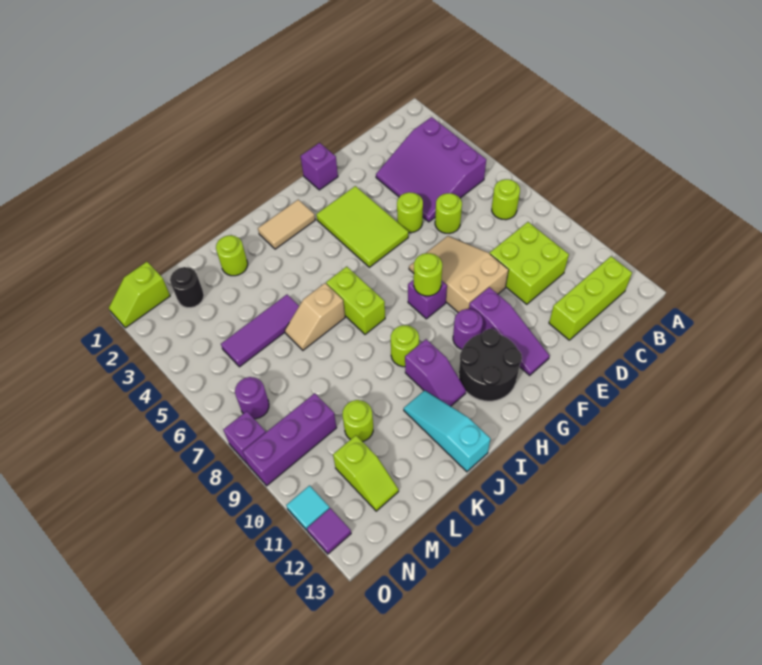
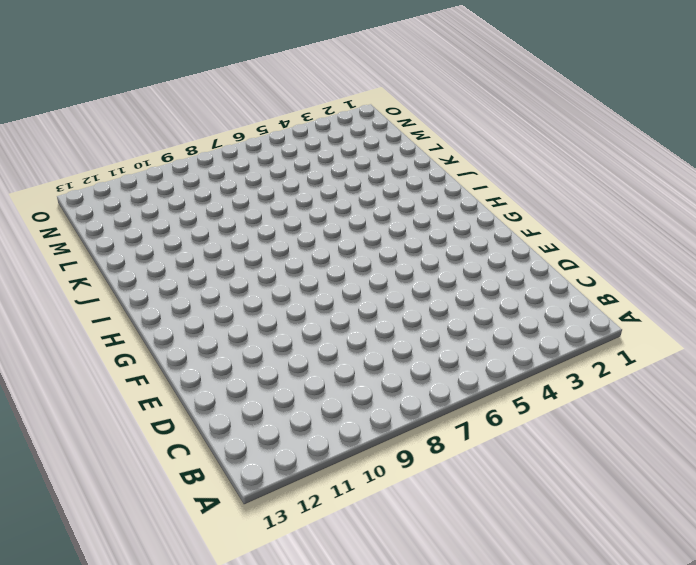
none -> purple 3x3 slope [376,117,486,222]
none -> lime 1x1 round brick [492,179,520,220]
none -> lime 1x3 brick [549,256,632,340]
none -> lime 2x2 brick [490,222,569,304]

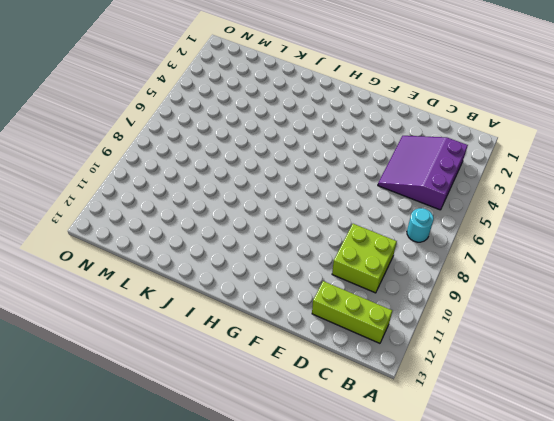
cyan 1x1 round brick [407,208,434,242] -> lime 1x1 round brick [492,179,520,220]
none -> lime 1x1 round brick [435,193,462,233]
none -> lime 1x1 round brick [397,192,423,233]
none -> tan 2x3 slope [409,236,508,312]
none -> purple 1x1 brick [301,143,338,190]

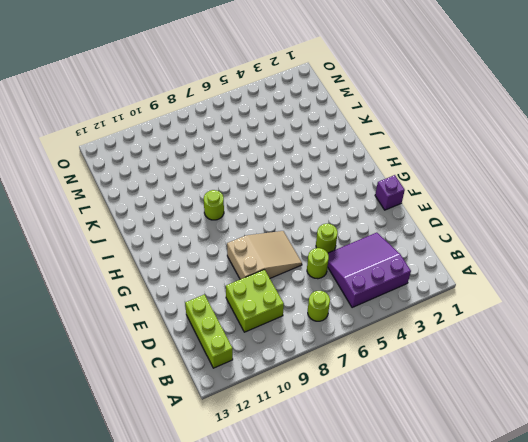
none -> lime 2x3 tile [316,186,408,267]
none -> purple 1x3 slope [469,287,549,375]
none -> purple 1x1 brick [408,280,447,319]
none -> purple 1x1 round brick [453,309,483,349]

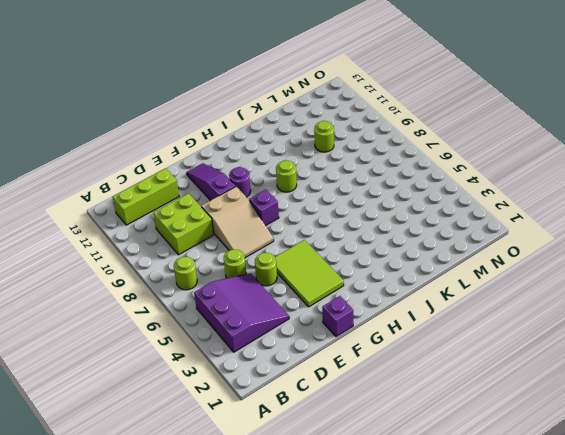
none -> black 2x2 round brick [459,329,522,401]
none -> tan 1x2 tile [258,200,315,249]
none -> lime 1x2 brick [326,267,385,334]
none -> purple 1x2 slope [405,339,466,406]

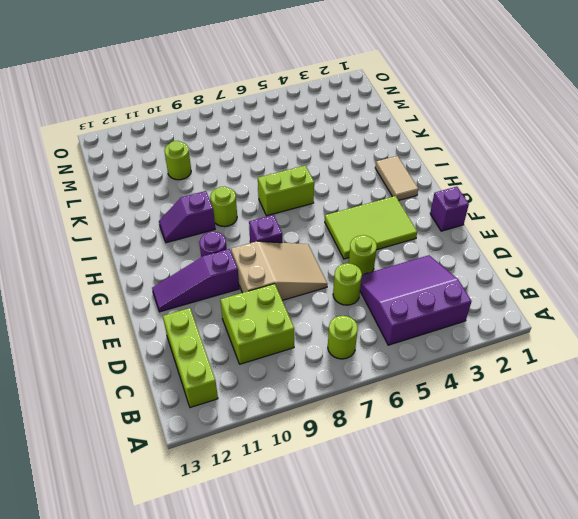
none -> black 2x2 round brick [459,329,522,401]
none -> tan 1x2 slope [285,283,345,350]
none -> cyan 1x3 slope [404,390,491,472]
none -> lime 1x1 round brick [216,235,248,276]

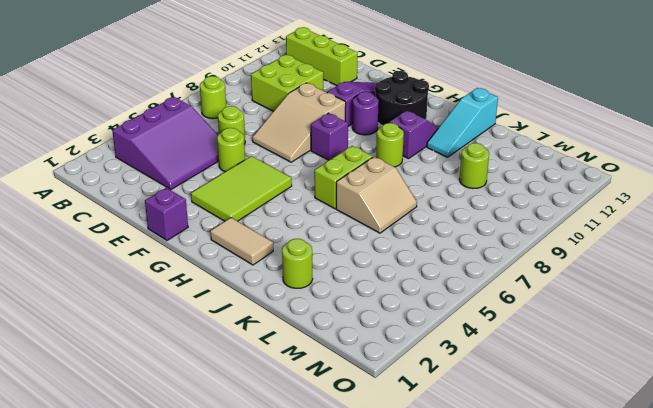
tan 2x2 slope [336,157,417,233] -> tan 1x2 slope [285,283,345,350]
none -> purple 1x3 tile [221,295,299,367]
none -> black 1x1 round brick [170,267,204,308]
none -> purple 1x3 brick [243,393,337,486]
none -> lime 1x2 slope [333,435,399,511]

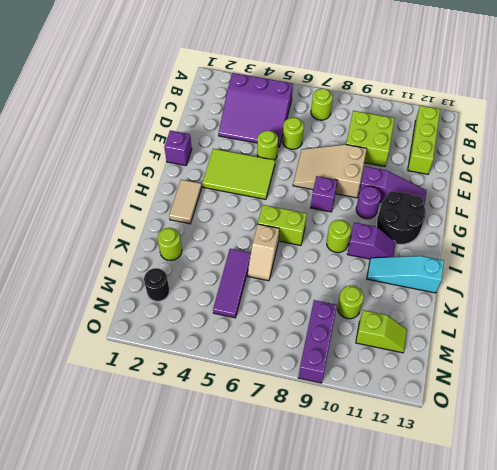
none -> lime 1x2 slope [109,262,170,328]
none -> purple 1x1 round brick [235,377,269,419]
none -> purple 1x1 brick [223,411,266,464]
none -> cyan 1x1 tile [286,486,329,530]

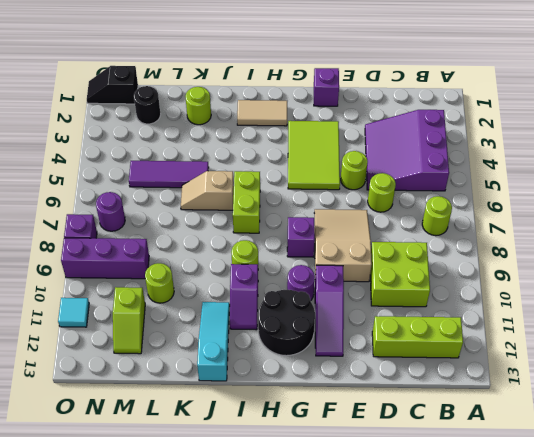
black 1x2 slope [87,66,138,104] -> lime 1x2 slope [109,262,170,328]
none -> purple 1x1 tile [307,508,351,554]
none -> lime 1x1 round brick [414,253,442,296]

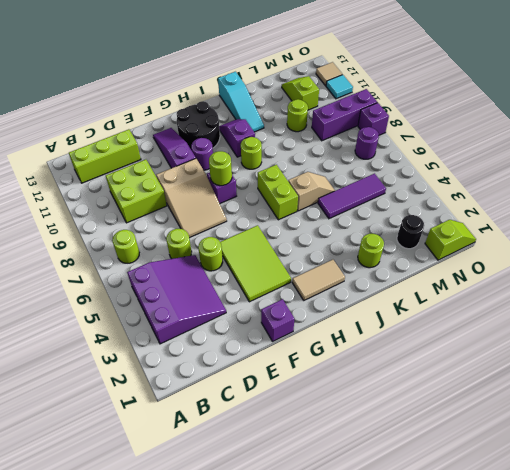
tan 1x1 tile [316,62,342,86] -> purple 1x1 tile [307,508,351,554]

